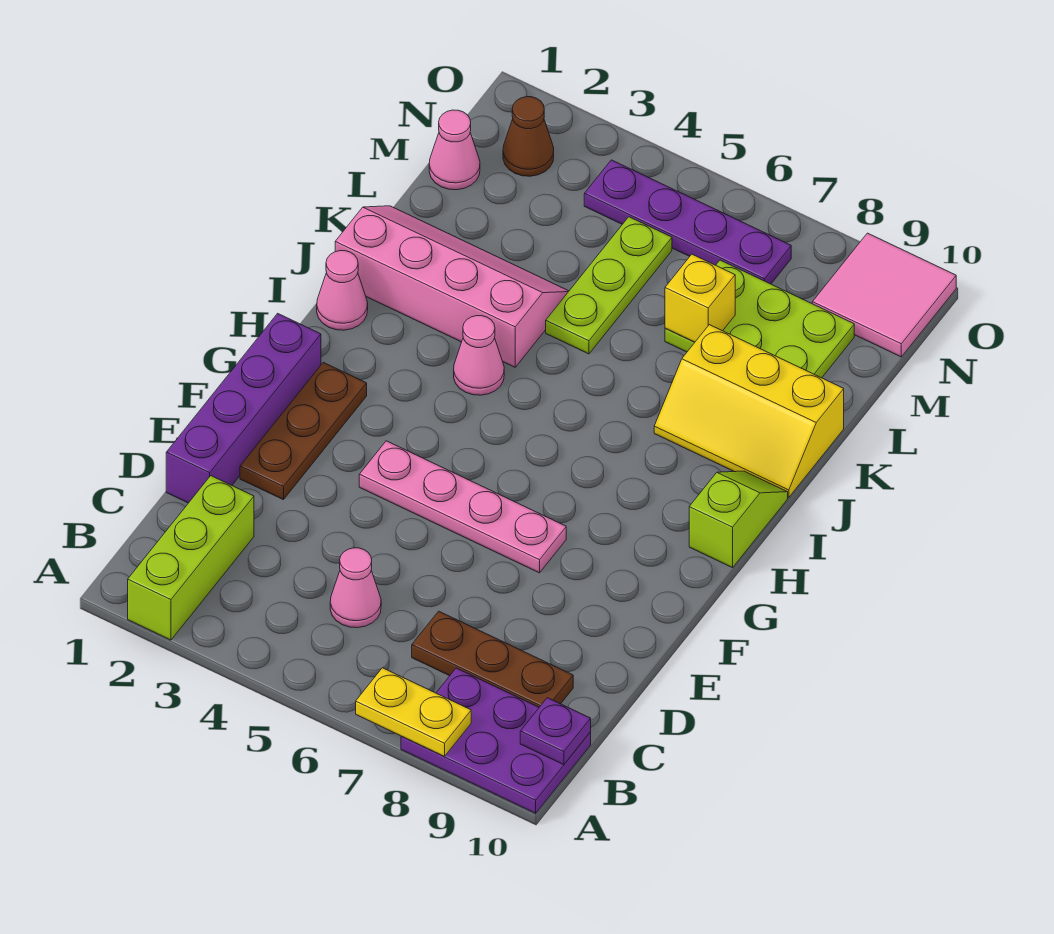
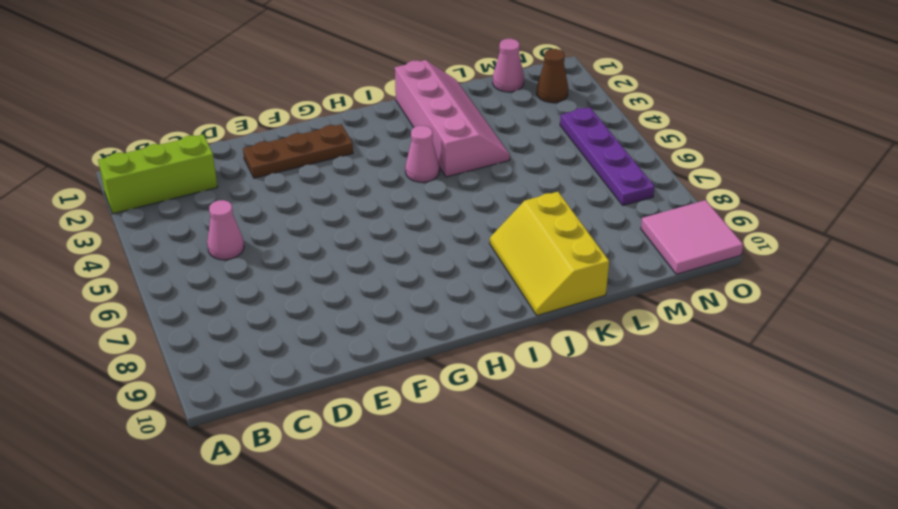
none -> purple 2x3 plate [401,668,591,813]
none -> brown 1x3 plate [412,611,573,707]
none -> purple 1x4 brick [166,313,321,503]

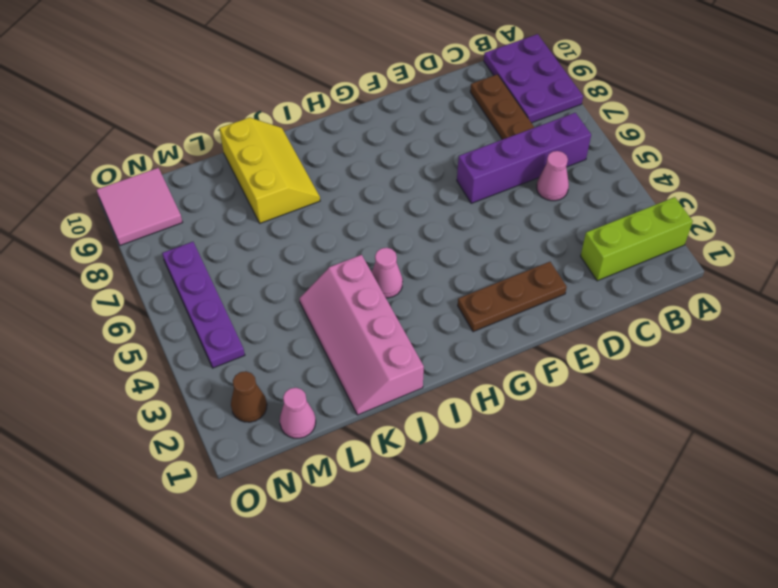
purple 1x4 brick [457,113,591,203] -> purple 1x4 brick moved to [166,313,321,503]
none -> pink 1x4 plate [359,441,566,573]
none -> lime 1x2 slope [689,471,788,568]
none -> pink 1x1 cone [317,251,368,330]

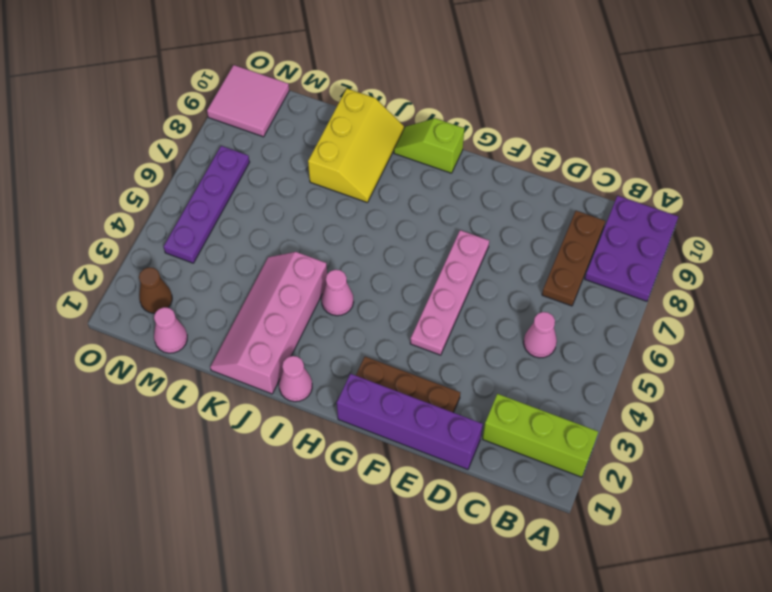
none -> lime 1x3 plate [546,217,672,354]
none -> lime 2x3 plate [665,260,854,378]
none -> yellow 1x2 plate [356,668,471,756]

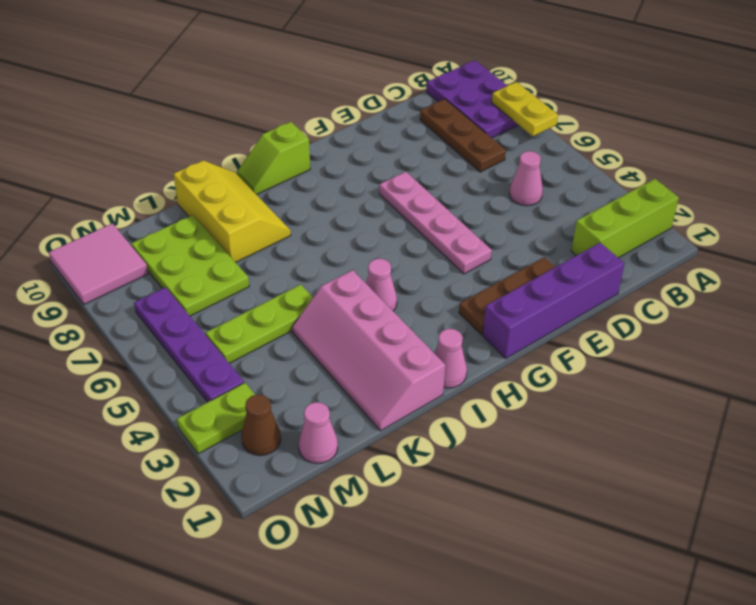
lime 1x2 plate [177,383,255,454] -> none
none -> purple 1x1 plate [520,698,591,765]
none -> yellow 1x1 brick [665,254,735,342]

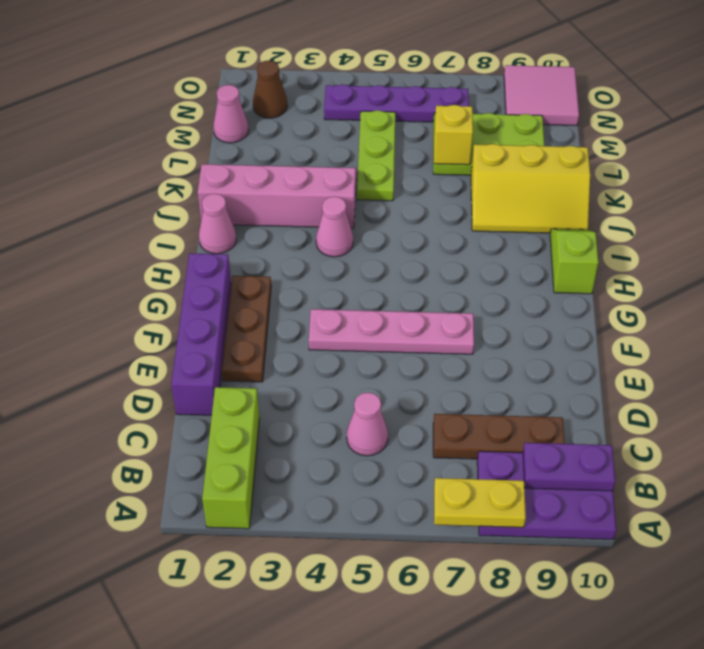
purple 1x2 plate [523,443,615,491] -> purple 1x1 plate [520,698,591,765]

